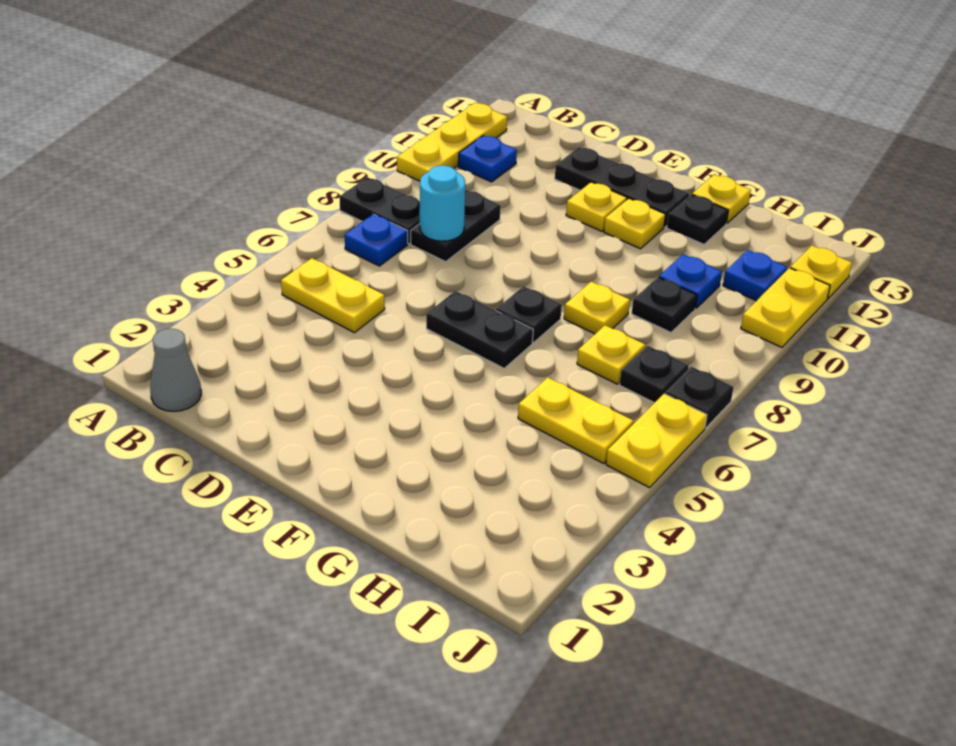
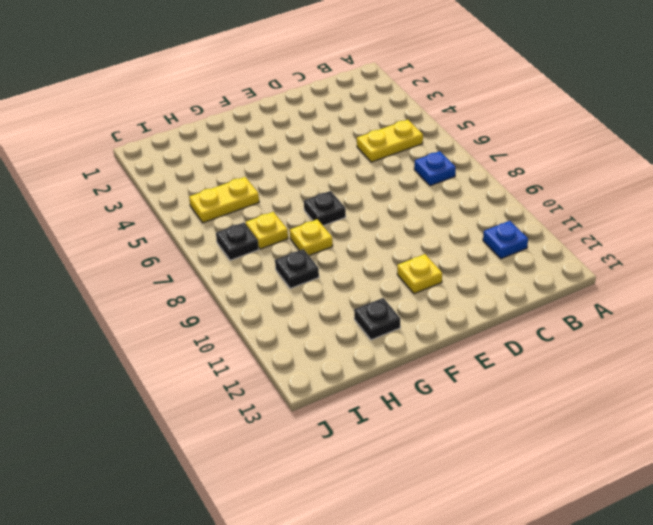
none -> black 1x2 plate [339,177,420,244]
none -> yellow 1x3 plate [397,103,507,181]
none -> grey 1x1 cone [150,329,201,411]

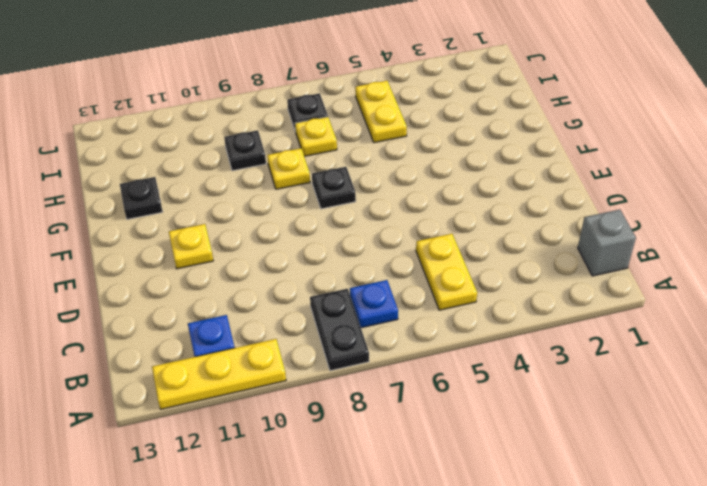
grey 1x1 brick [578,210,636,276] -> grey 1x1 cone [150,329,201,411]
none -> black 1x2 plate [411,190,501,262]
none -> black 1x3 plate [555,147,689,227]
none -> black 1x2 plate [426,291,533,368]

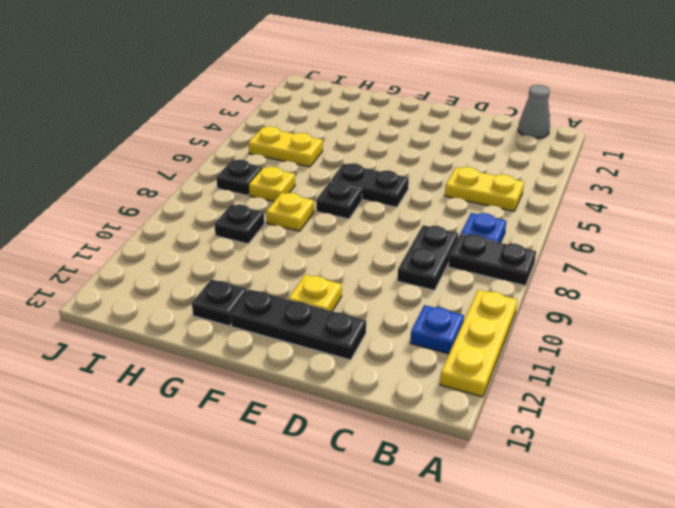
none -> yellow 1x1 plate [604,198,666,249]
none -> yellow 1x1 plate [692,175,751,223]
none -> blue 1x1 plate [659,254,722,308]

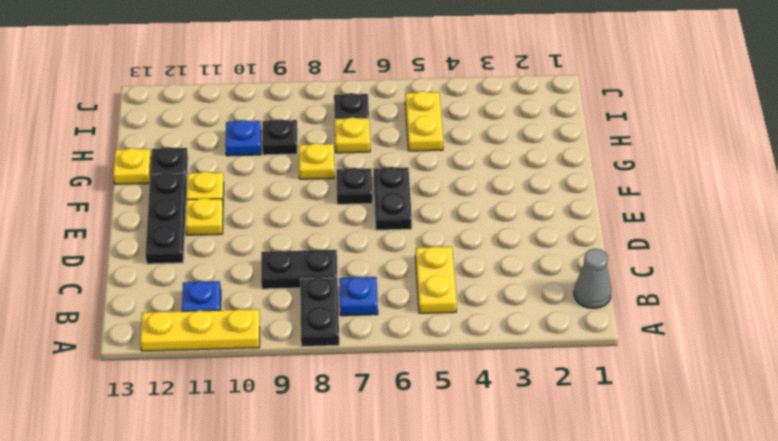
none -> blue 1x1 plate [723,250,787,301]
none -> yellow 1x2 plate [606,394,707,488]
none -> black 1x1 plate [665,367,734,428]

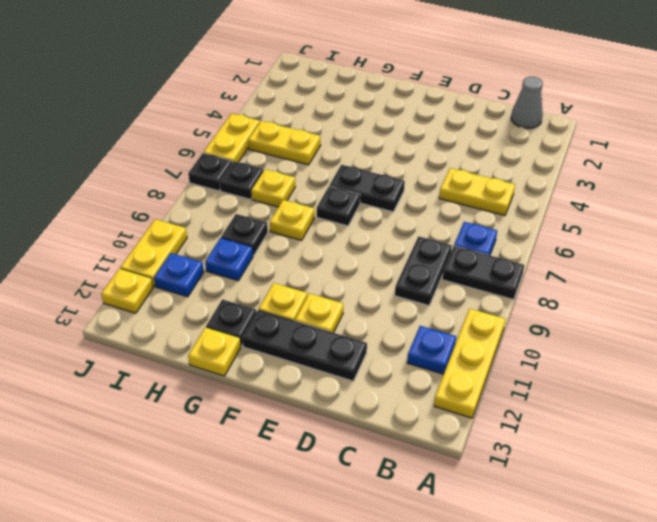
none -> cyan 1x1 round brick [420,166,465,241]

